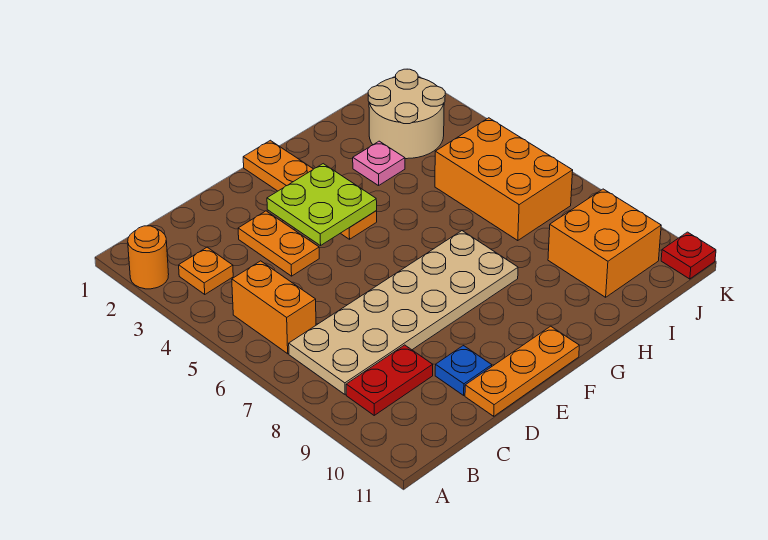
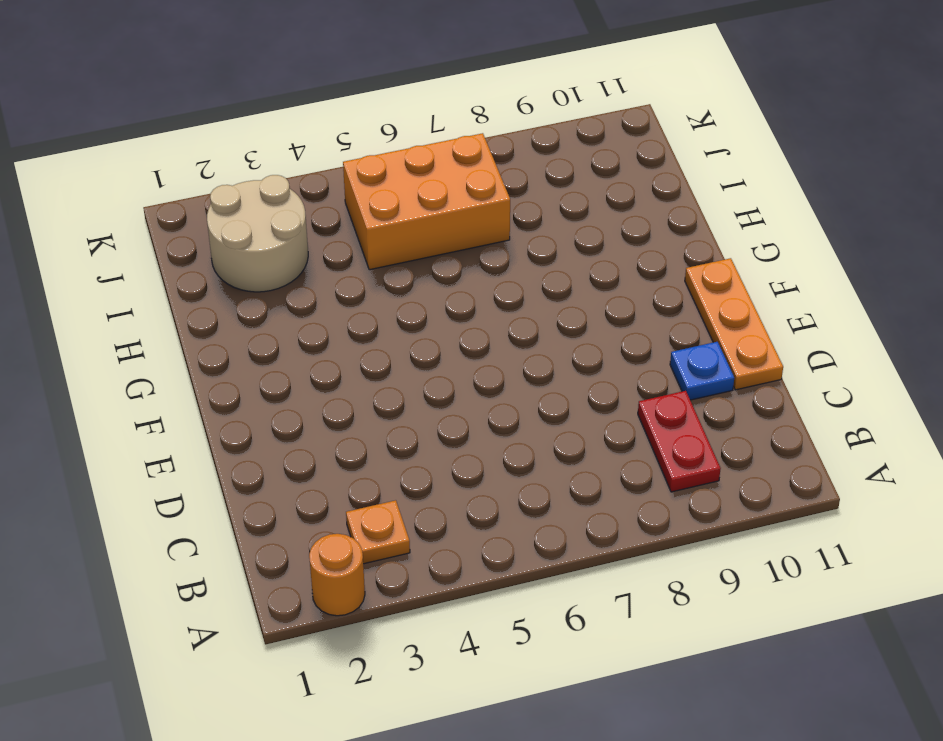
none -> orange 1x2 brick [232,261,316,354]
none -> tan 2x6 plate [289,231,518,394]
none -> orange 1x2 plate [238,211,319,276]

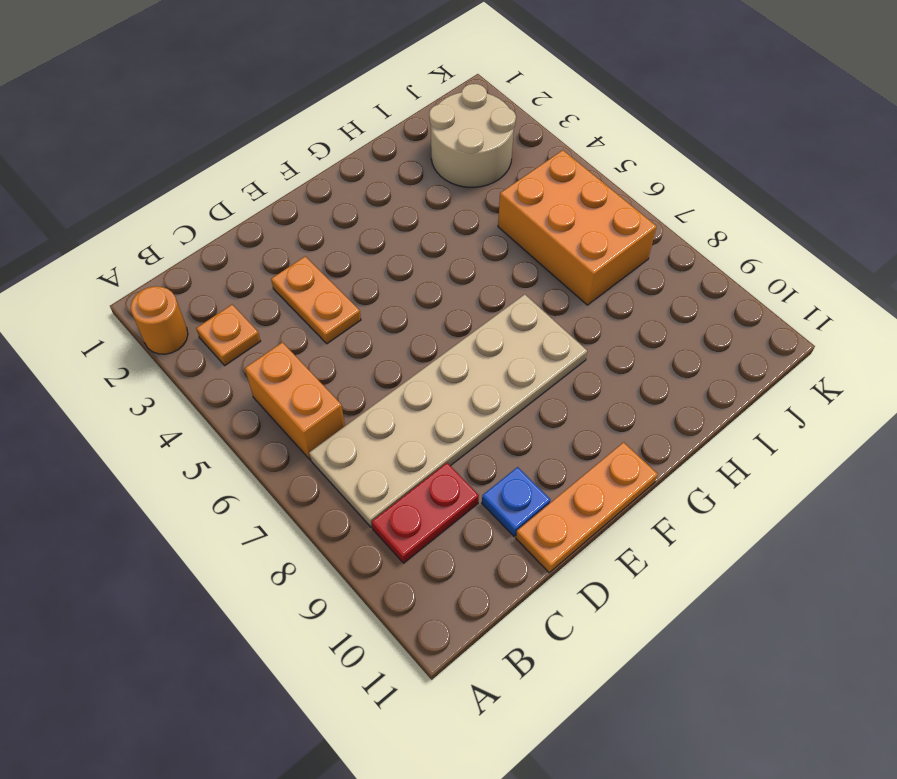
none -> orange 1x4 plate [243,140,377,239]
none -> pink 1x1 plate [353,141,405,186]
none -> orange 2x2 brick [548,189,661,297]

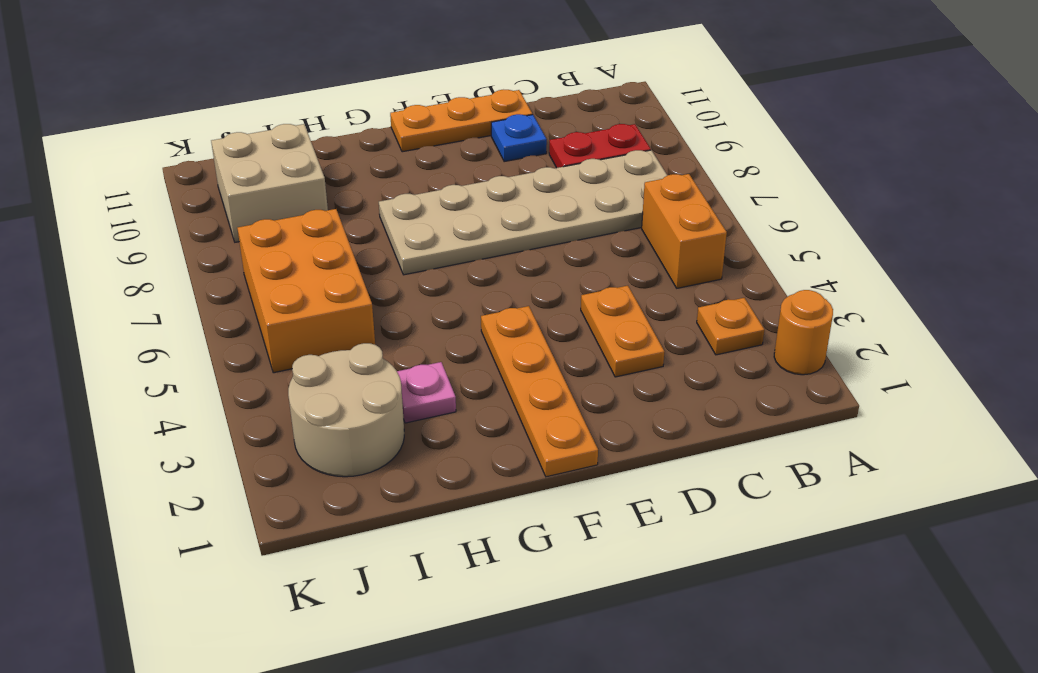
tan 2x2 brick [211,124,328,242] -> orange 2x2 brick [548,189,661,297]
none -> red 1x1 plate [661,232,716,279]
none -> lime 2x2 plate [267,164,377,246]

